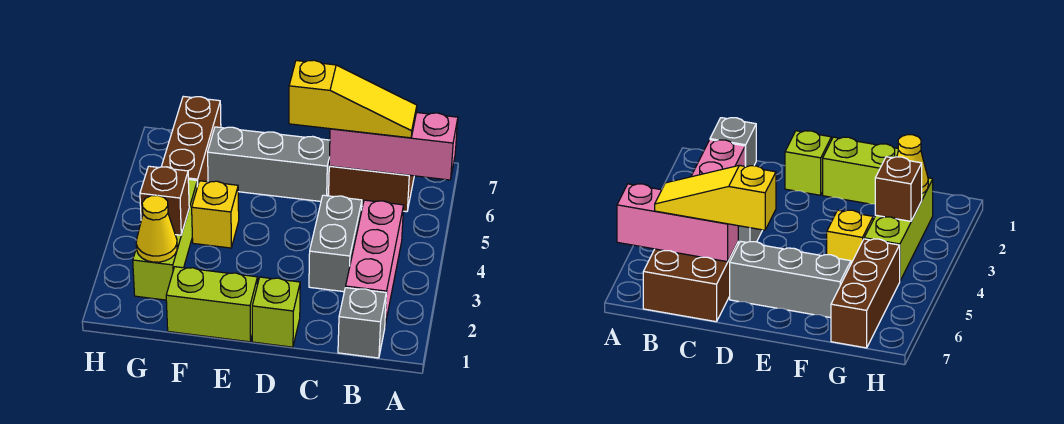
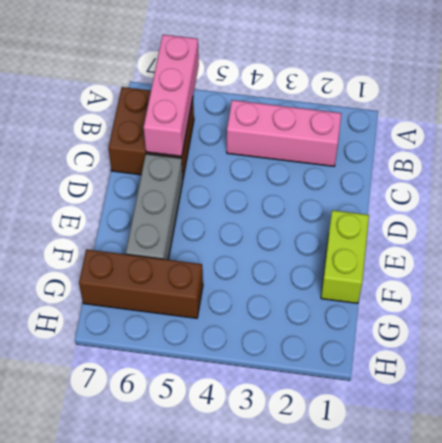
none -> grey 1x1 brick [338,288,386,358]
none -> grey 1x2 brick [309,195,362,292]
none -> lime 1x1 brick [252,277,300,347]

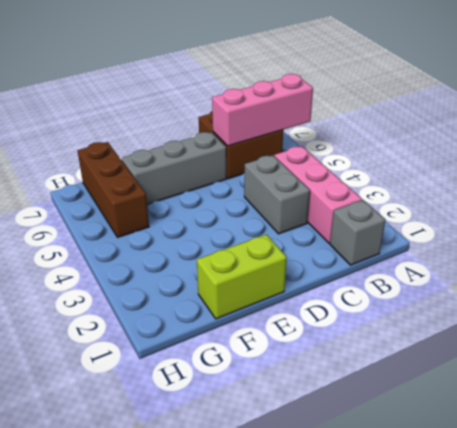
none -> lime 1x1 brick [252,277,300,347]
none -> yellow 1x1 brick [192,181,239,248]
none -> lime 1x3 brick [133,179,197,300]

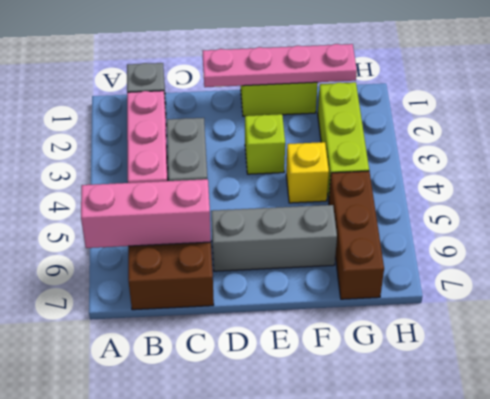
pink 1x4 plate [203,44,357,87] -> none
lime 1x1 brick [245,114,285,174] -> lime 1x1 brick moved to [252,277,300,347]
none -> yellow 1x1 cone [136,195,177,262]
none -> brown 1x1 brick [140,166,189,235]
none -> yellow 1x3 slope [289,60,417,138]

